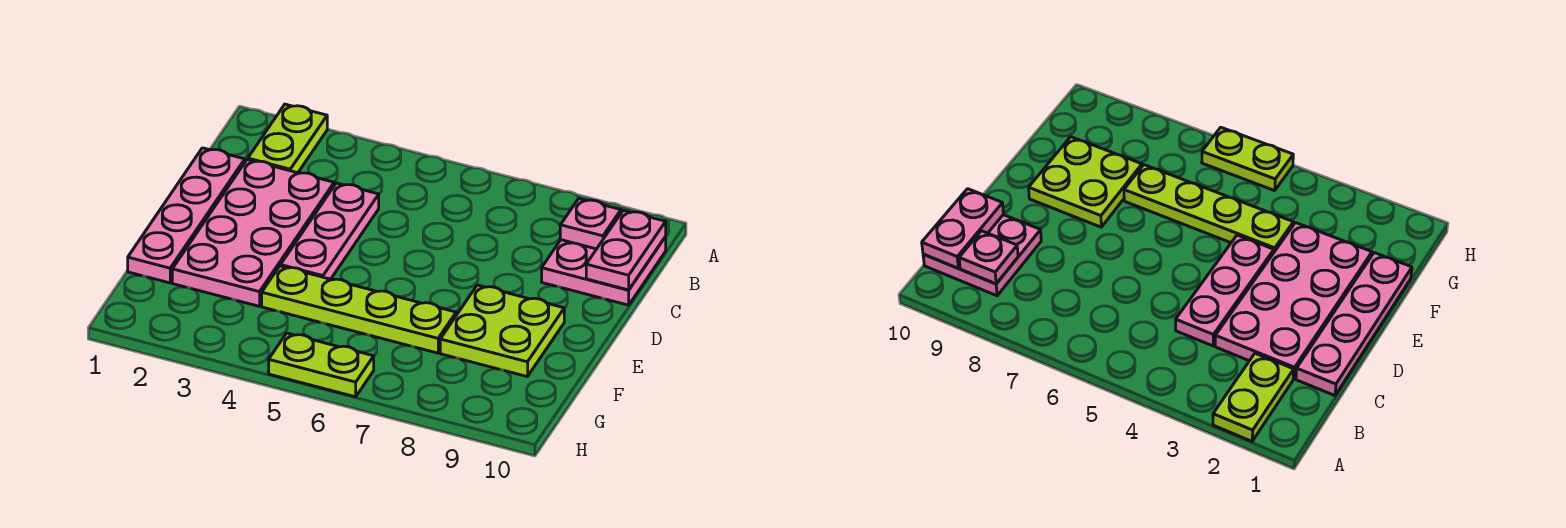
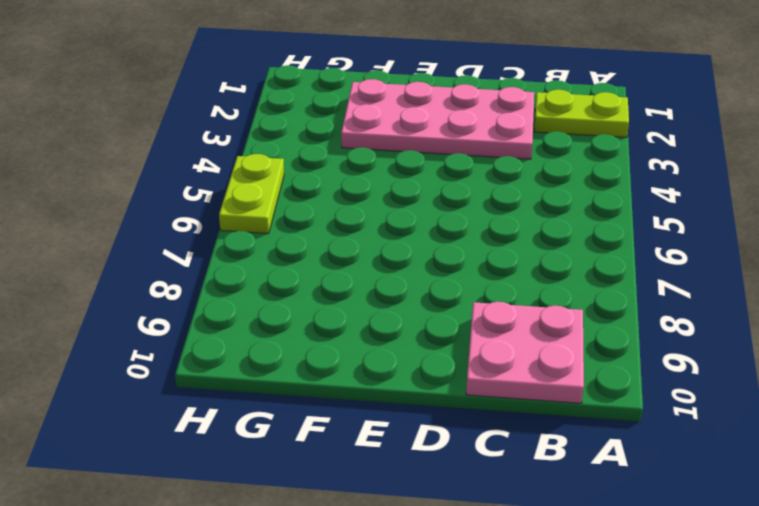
none -> pink 1x4 plate [128,148,245,283]
none -> pink 1x3 plate [281,183,379,279]

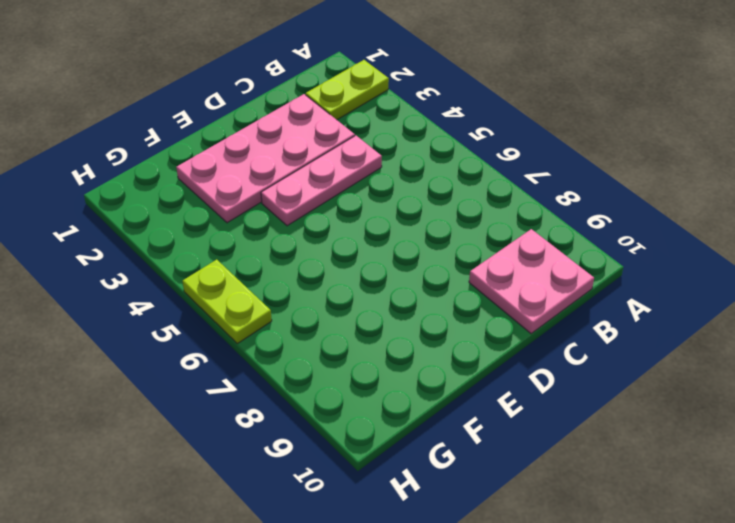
none -> pink 1x4 plate [128,148,245,283]
none -> lime 2x2 plate [440,285,564,377]

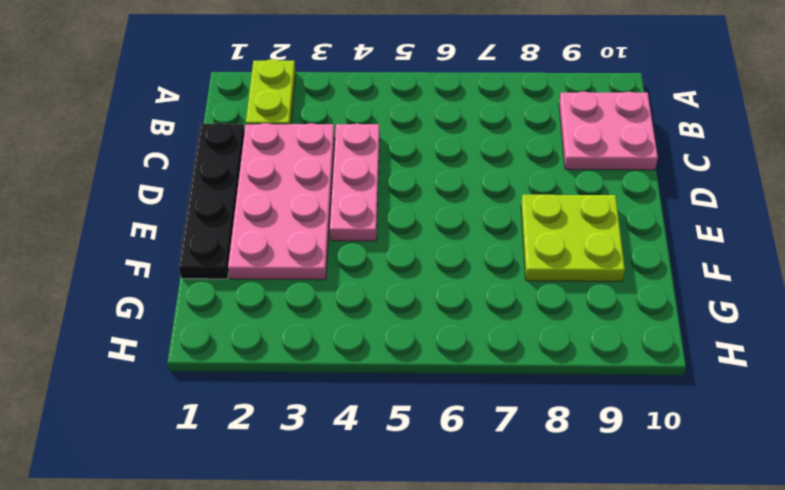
black 1x4 plate [179,123,245,279] -> pink 1x4 plate [128,148,245,283]
none -> lime 1x4 plate [262,266,456,353]
none -> lime 1x2 plate [269,333,374,397]

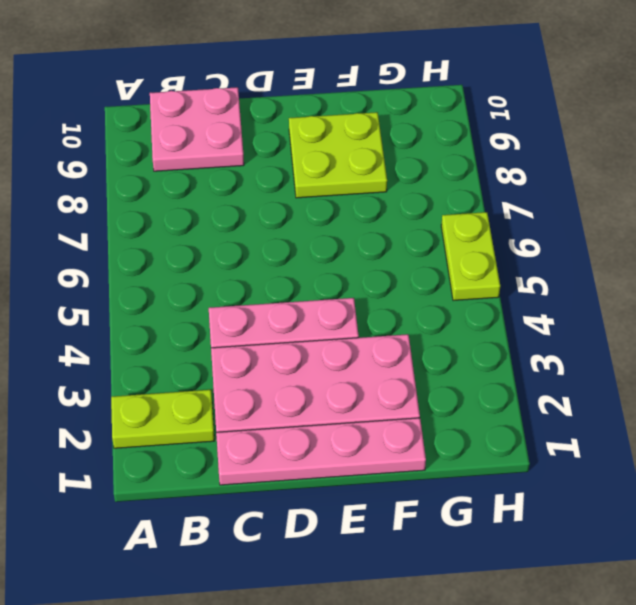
none -> lime 1x4 plate [262,266,456,353]
none -> pink 1x1 plate [560,199,621,249]

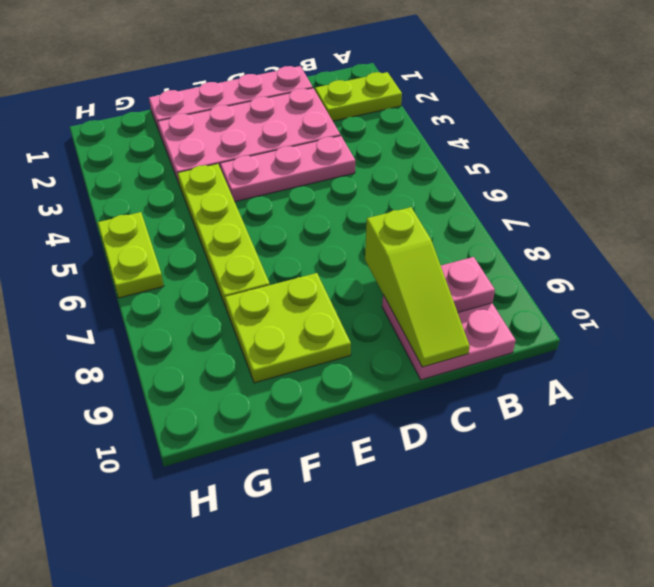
lime 1x3 slope [365,207,470,367] -> pink 1x2 plate [586,210,666,290]

